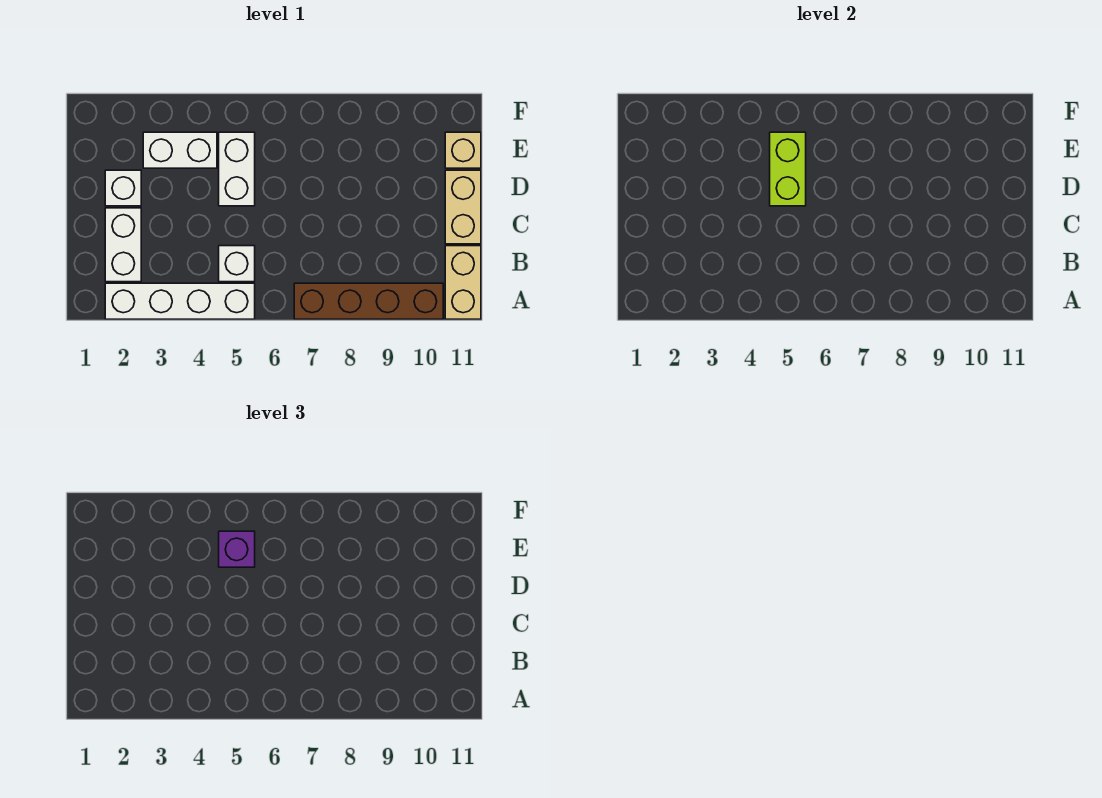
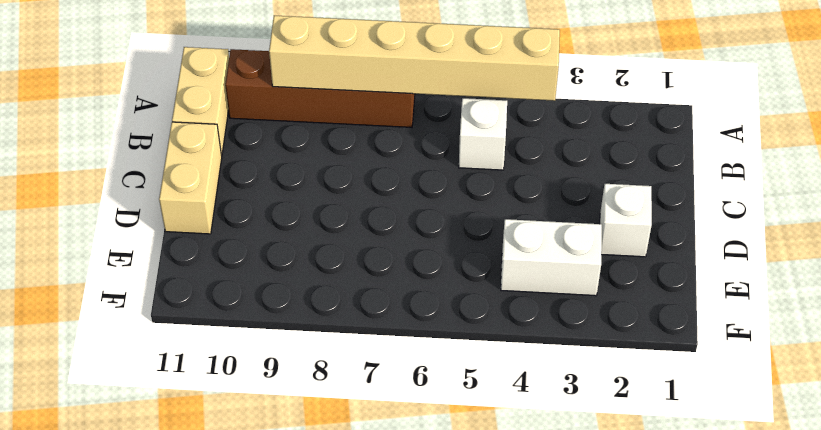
tan 1x6 brick [269,15,560,101] -> none
none -> white 1x4 brick [105,283,255,319]
none -> white 1x2 brick [105,208,141,282]
none -> white 1x2 brick [219,132,255,206]

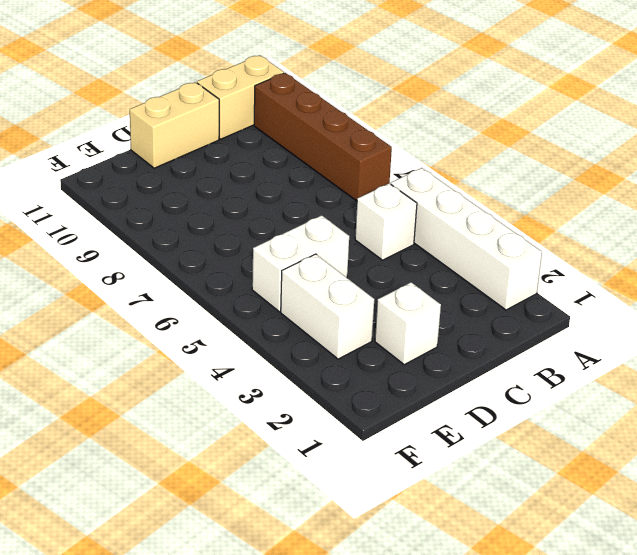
none -> white 1x2 brick [105,208,141,282]
none -> tan 1x1 brick [445,132,481,168]
none -> lime 1x2 brick [770,132,806,206]

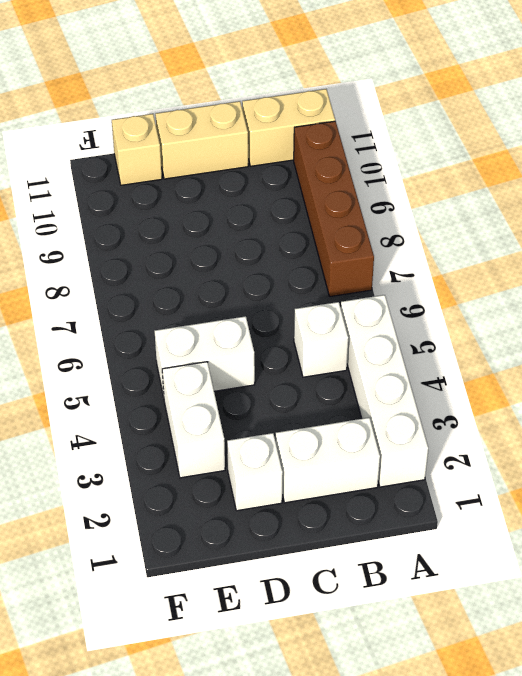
none -> lime 1x2 brick [770,132,806,206]
none -> purple 1x1 brick [219,531,255,567]

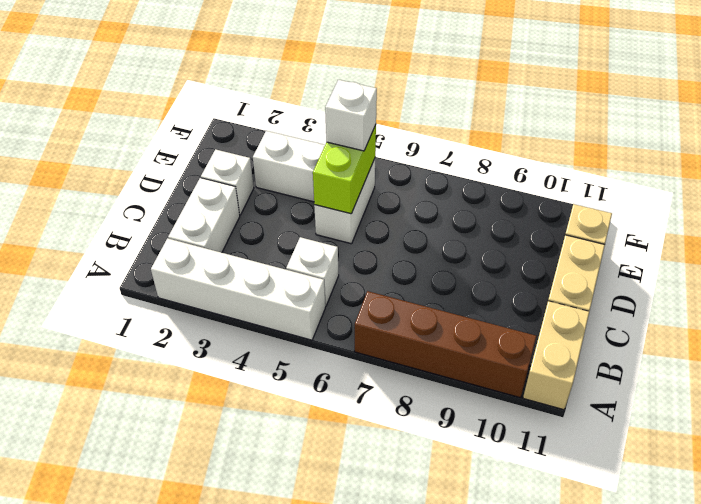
white 1x1 brick [325,80,377,151] -> purple 1x1 brick [219,531,255,567]

